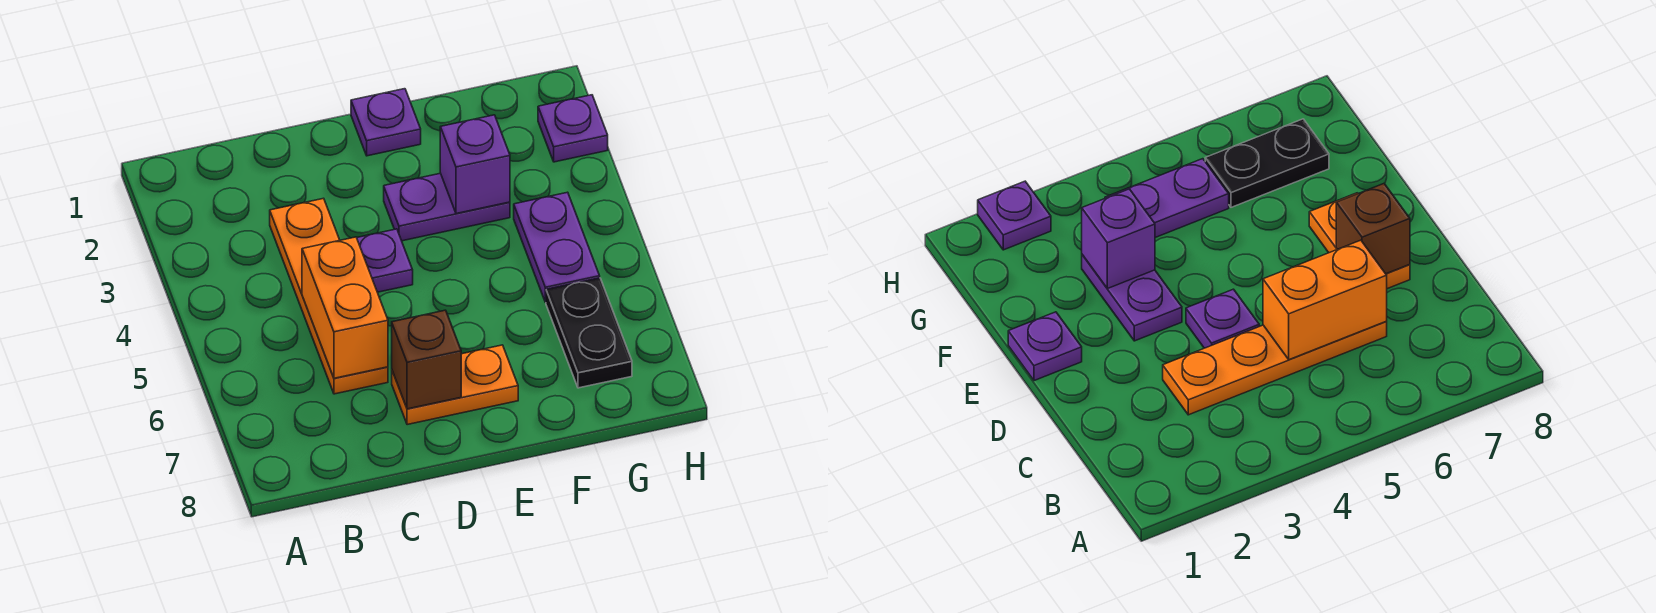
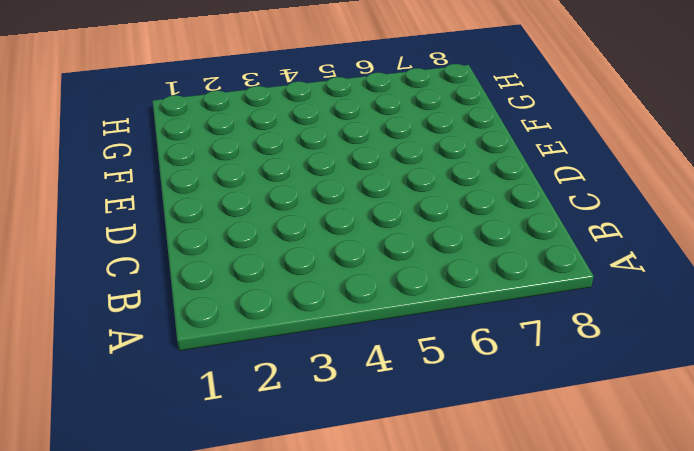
none -> orange 1x4 plate [270,198,388,394]
none -> purple 1x1 plate [357,229,413,292]

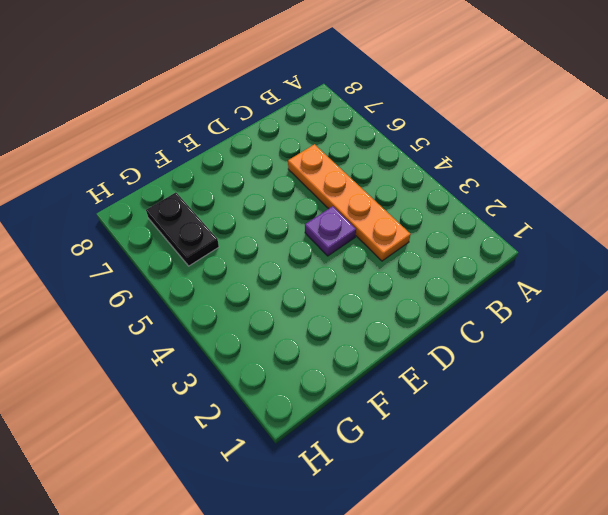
none -> orange 1x2 plate [392,345,518,425]
none -> purple 1x1 plate [351,89,421,156]

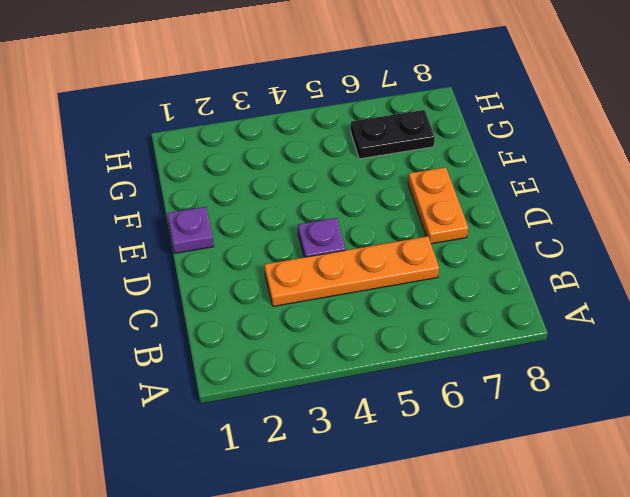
none -> purple 1x2 plate [384,173,510,241]
none -> purple 1x2 plate [514,192,600,302]

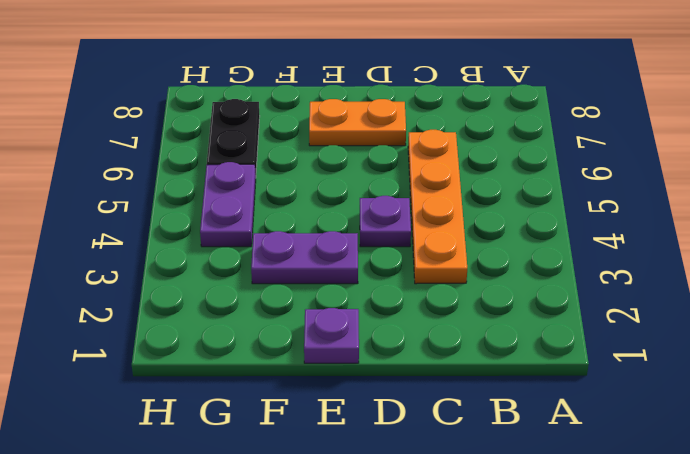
none -> purple 1x1 plate [538,95,608,162]
none -> orange 1x2 brick [302,237,388,378]

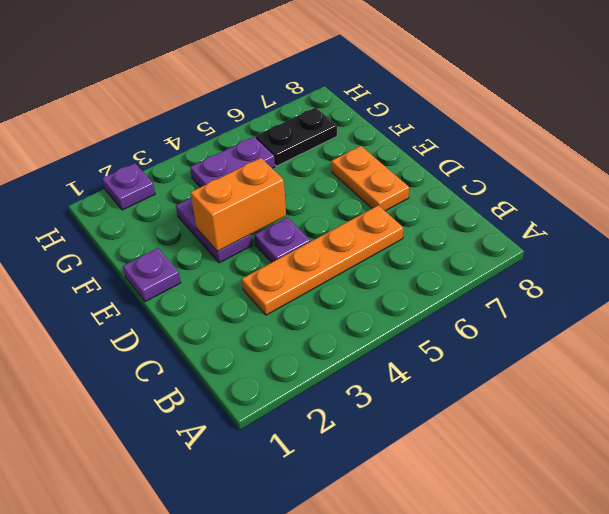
orange 1x2 brick [191,158,286,251] -> orange 1x2 brick moved to [302,237,388,378]
none -> brown 1x1 brick [392,310,461,409]
none -> purple 1x1 brick [440,115,510,214]

